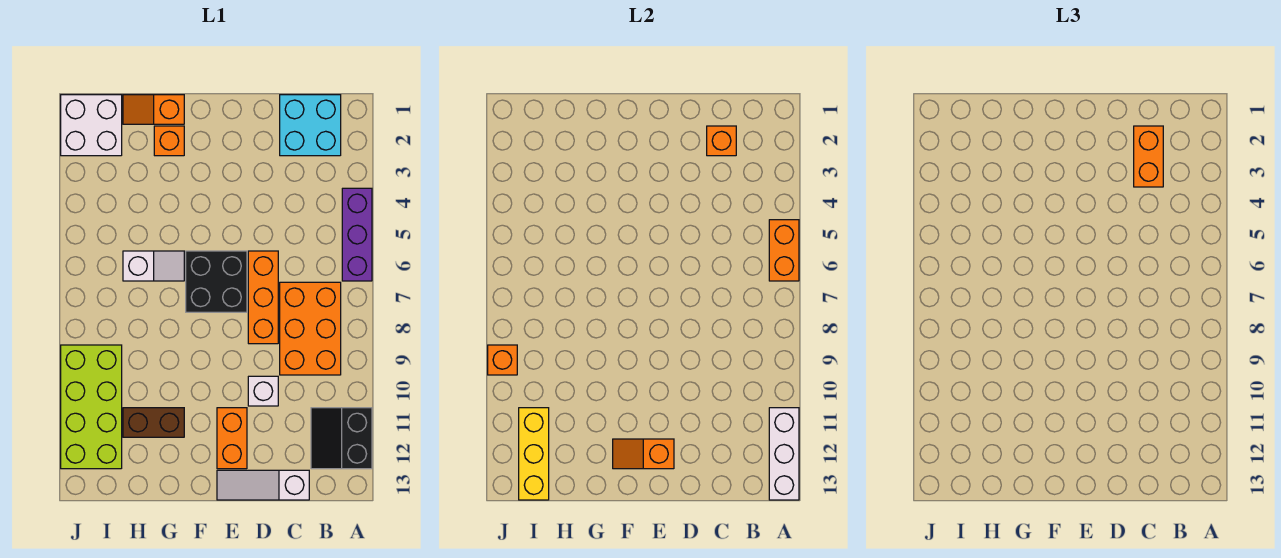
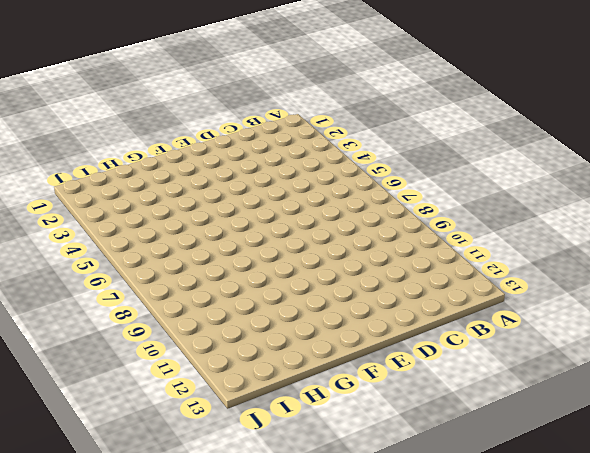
none -> purple 1x3 brick [342,188,372,281]
none -> black 2x2 slope [311,408,372,469]
none -> cyan 2x2 brick [280,95,341,156]

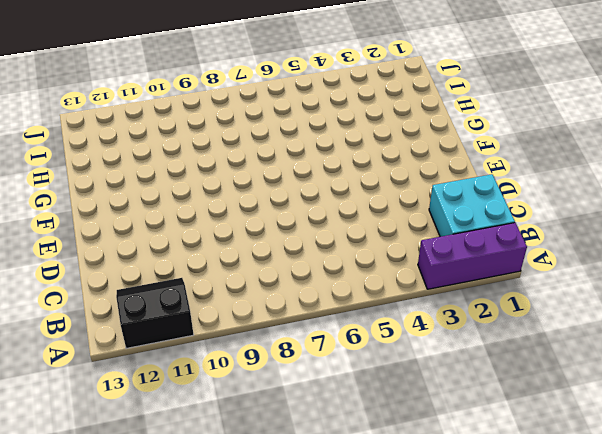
purple 1x3 brick [418,223,527,289] -> purple 1x3 brick moved to [342,188,372,281]
none -> orange 2x3 brick [280,282,341,375]
none -> white 1x3 slope [217,470,309,500]
none -> orange 1x3 brick [248,251,278,344]

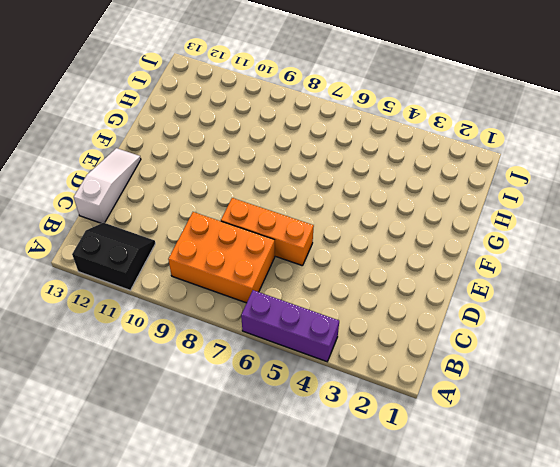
none -> cyan 2x2 brick [280,95,341,156]
none -> white 1x1 brick [248,376,278,406]
none -> black 2x2 brick [186,251,247,312]

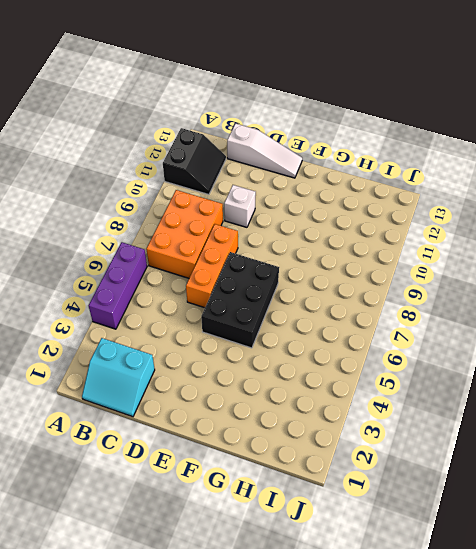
cyan 2x2 slope [82,338,155,417] -> cyan 2x2 brick [280,95,341,156]
black 2x3 brick [201,252,279,348] -> black 2x2 brick [186,251,247,312]
none -> orange 1x2 brick [217,408,247,469]
none -> orange 1x2 slope [123,95,184,124]
none -> orange 1x1 brick [154,126,184,156]

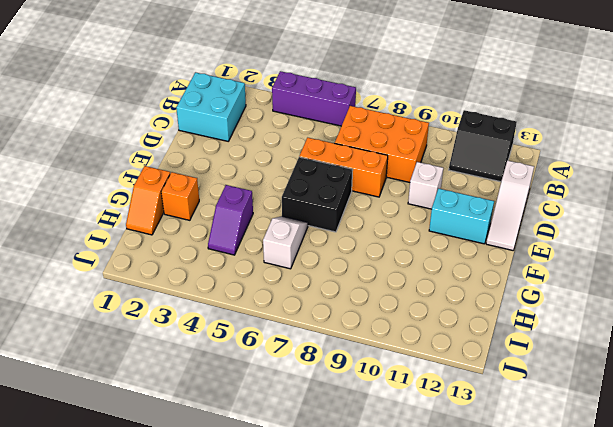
cyan 1x2 brick [429,189,494,244] -> orange 1x2 brick [217,408,247,469]
purple 1x2 slope [208,185,253,255] -> none
none -> brown 1x2 brick [123,408,184,437]
none -> white 2x2 brick [61,95,122,156]
none -> lime 2x4 brick [61,345,122,469]

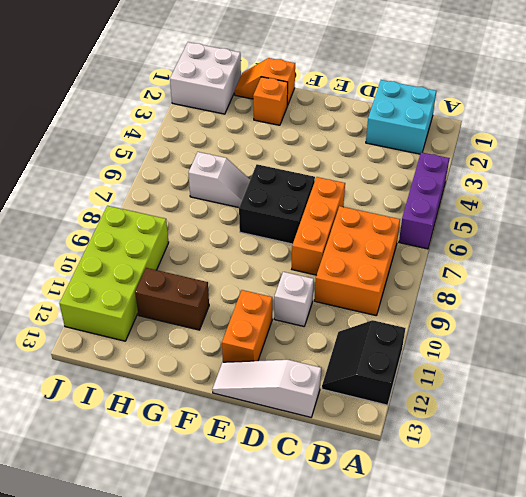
none -> orange 1x2 brick [769,220,799,281]
none -> white 1x3 brick [769,408,799,500]
none -> orange 1x1 brick [707,126,736,156]

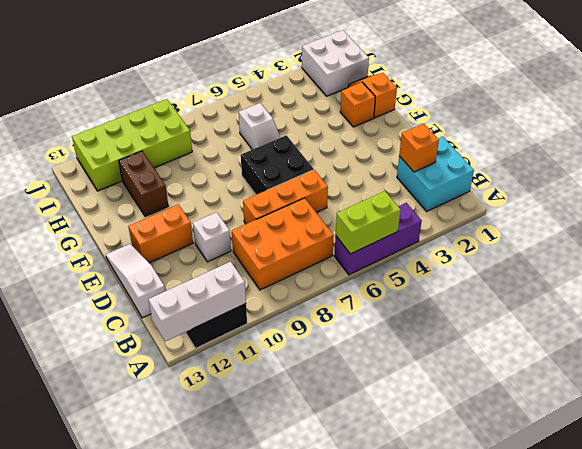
lime 1x2 brick [336,191,401,254] -> orange 1x2 brick [769,220,799,281]
none -> orange 1x2 slope [613,439,674,469]
none -> yellow 1x3 brick [519,408,549,500]
none -> orange 1x1 brick [488,345,517,375]

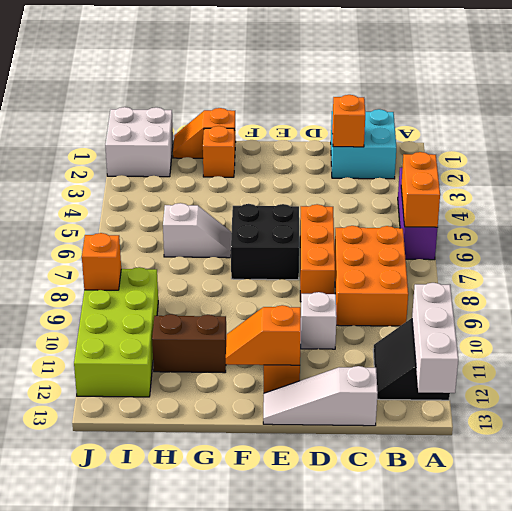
none -> yellow 1x3 brick [519,408,549,500]
none -> orange 1x2 brick [1134,126,1163,187]

